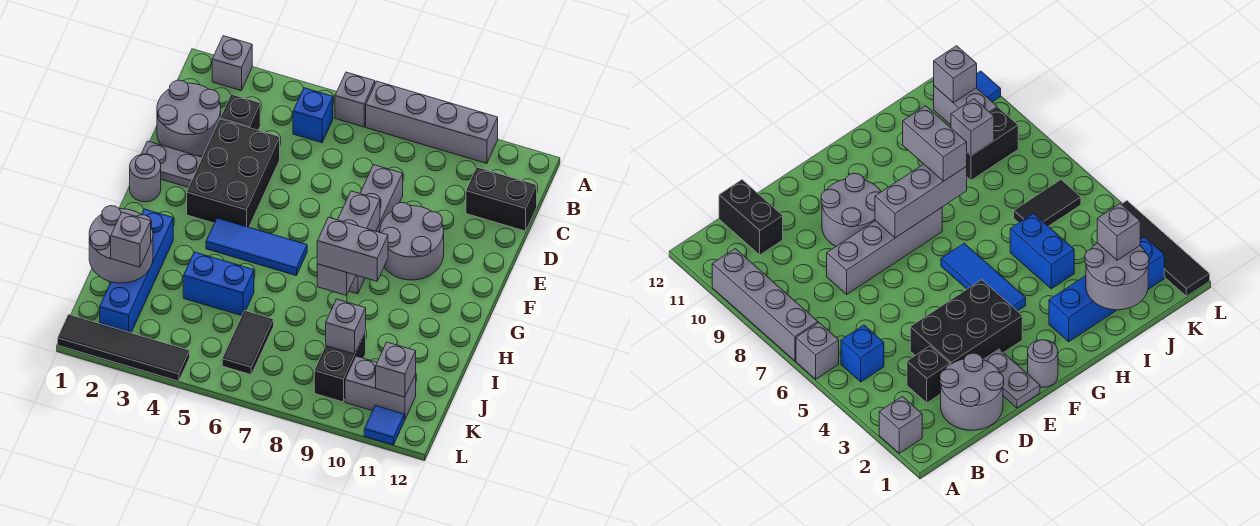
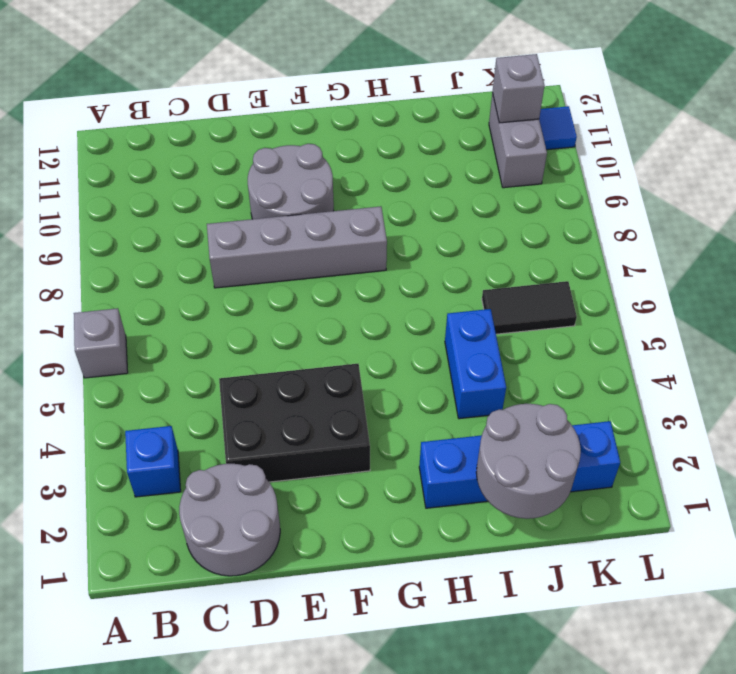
blue 1x1 brick [125,426,181,497] -> blue 1x1 brick moved to [293,88,333,143]
none -> grey 1x1 brick [212,36,252,91]
none -> grey 1x4 brick [366,81,498,163]
none -> black 1x1 brick [220,94,260,130]

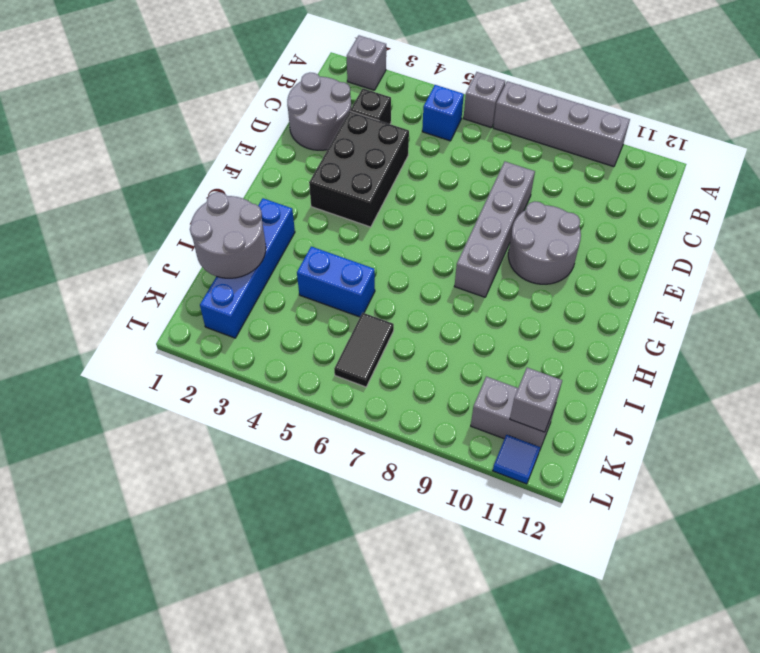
none -> black 1x2 brick [466,167,537,231]
none -> grey 1x2 plate [142,141,202,188]
none -> grey 1x1 round brick [130,154,161,202]

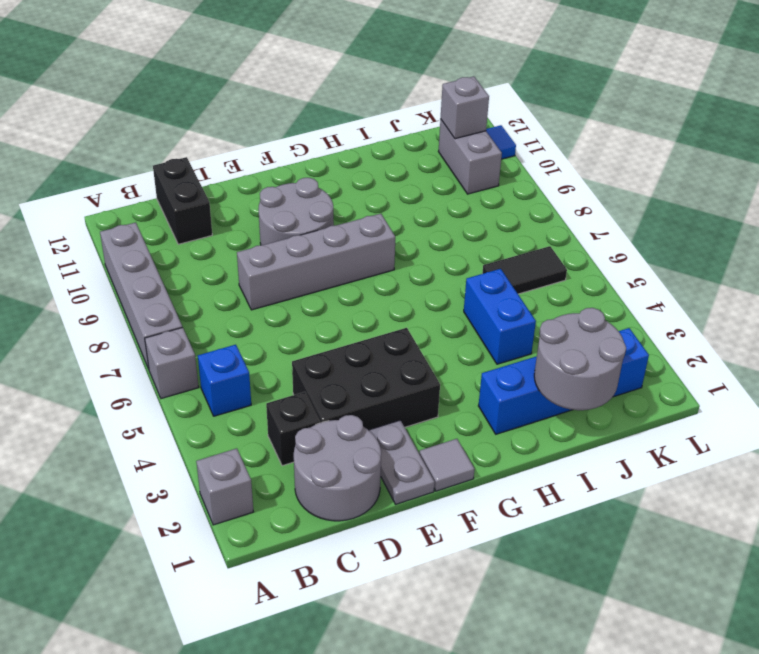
grey 1x1 tile [419,439,475,491] -> grey 1x1 round brick [130,154,161,202]
none -> blue 1x3 tile [206,218,307,276]
none -> black 1x2 brick [314,331,366,402]
none -> black 1x4 tile [58,315,190,381]

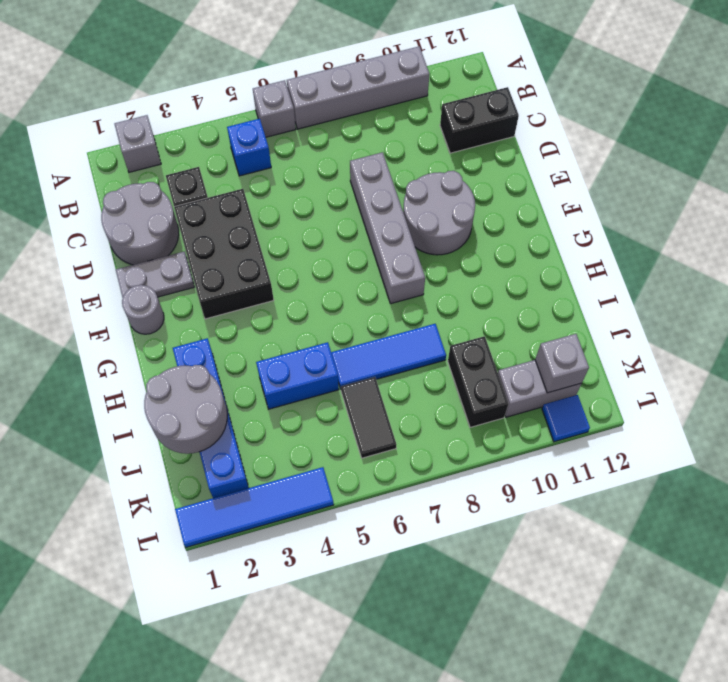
blue 1x3 tile [331,324,446,389] -> blue 1x3 tile moved to [206,218,307,276]
blue 1x4 tile [175,467,334,547] -> black 1x4 tile [58,315,190,381]
none -> grey 1x3 brick [317,191,380,295]
none -> grey 1x1 brick [326,299,366,354]
none -> grey 1x2 brick [317,217,388,281]

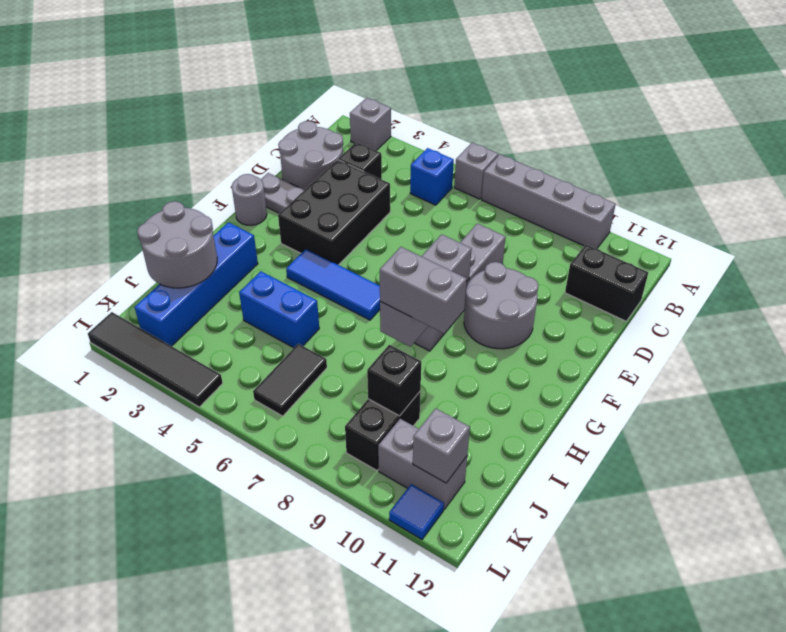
black 1x1 brick [367,345,421,416] -> grey 1x1 brick [326,299,366,354]
none -> grey 1x1 brick [111,212,151,267]

